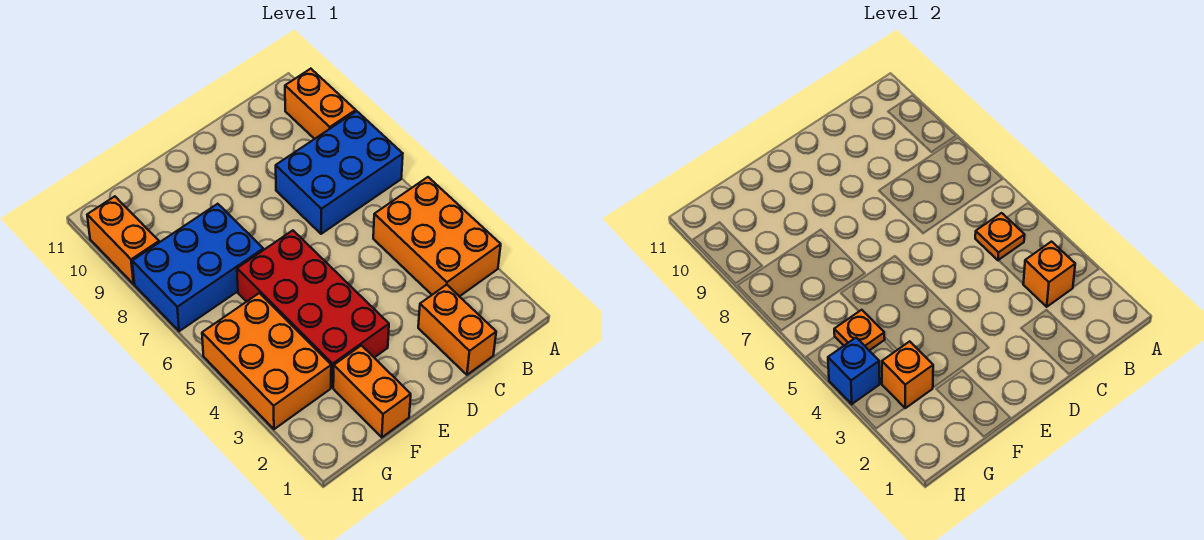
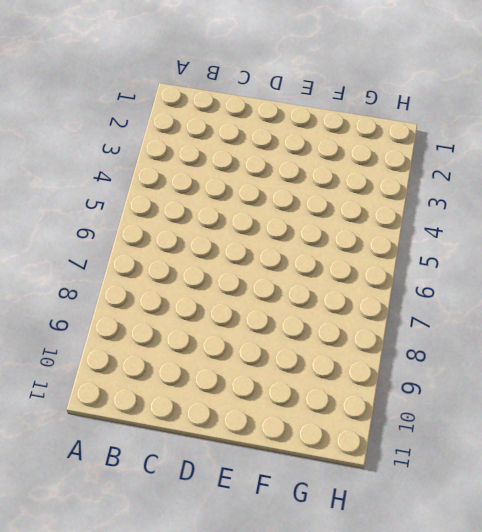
none -> orange 2x3 brick [373,177,501,297]
none -> blue 2x3 brick [276,111,403,234]
none -> orange 1x2 brick [285,69,356,139]

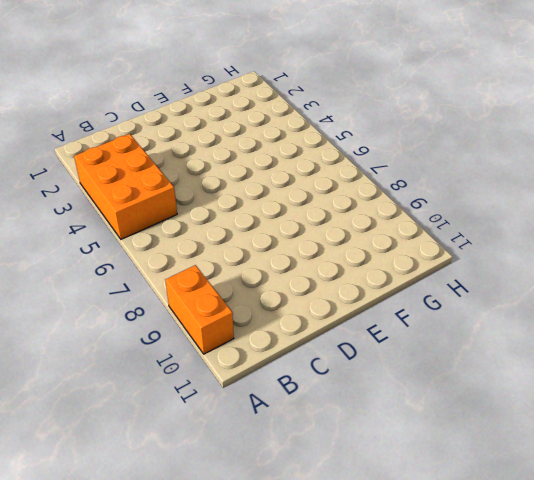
none -> blue 2x3 brick [276,111,403,234]
none -> orange 1x2 brick [418,285,496,375]
none -> red 2x4 brick [237,230,389,387]

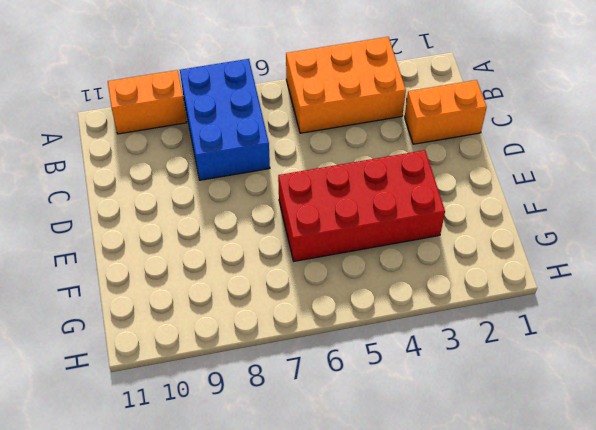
none -> orange 1x2 brick [333,346,411,437]
none -> blue 2x3 brick [132,204,263,331]
none -> orange 2x3 brick [202,293,331,429]

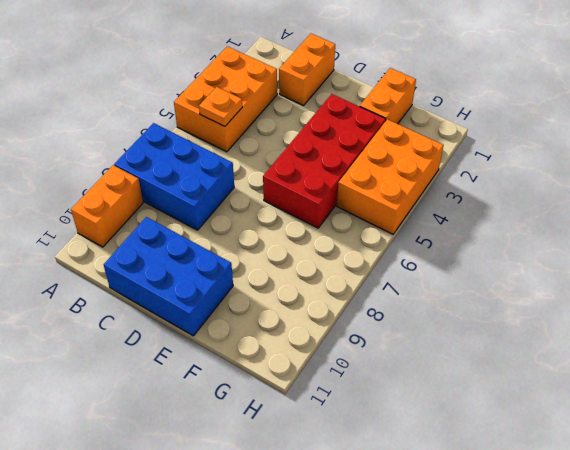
blue 2x3 brick [104,217,233,336] -> blue 2x3 brick moved to [132,204,263,331]
none -> orange 1x2 brick [87,196,159,284]
none -> orange 1x1 brick [1023,242,1075,307]
none -> orange 1x1 brick [882,341,933,408]

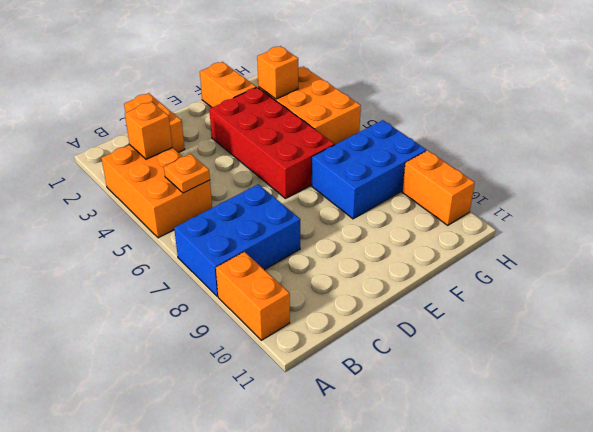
none -> orange 1x1 plate [834,310,885,351]
none -> blue 1x1 brick [828,338,880,404]

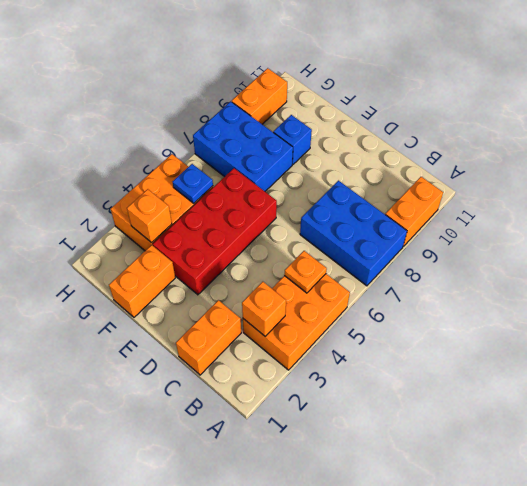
blue 1x1 brick [273,115,312,164] -> blue 1x1 brick moved to [828,338,880,404]
blue 1x1 plate [173,164,213,203] -> orange 1x1 plate [834,310,885,351]

